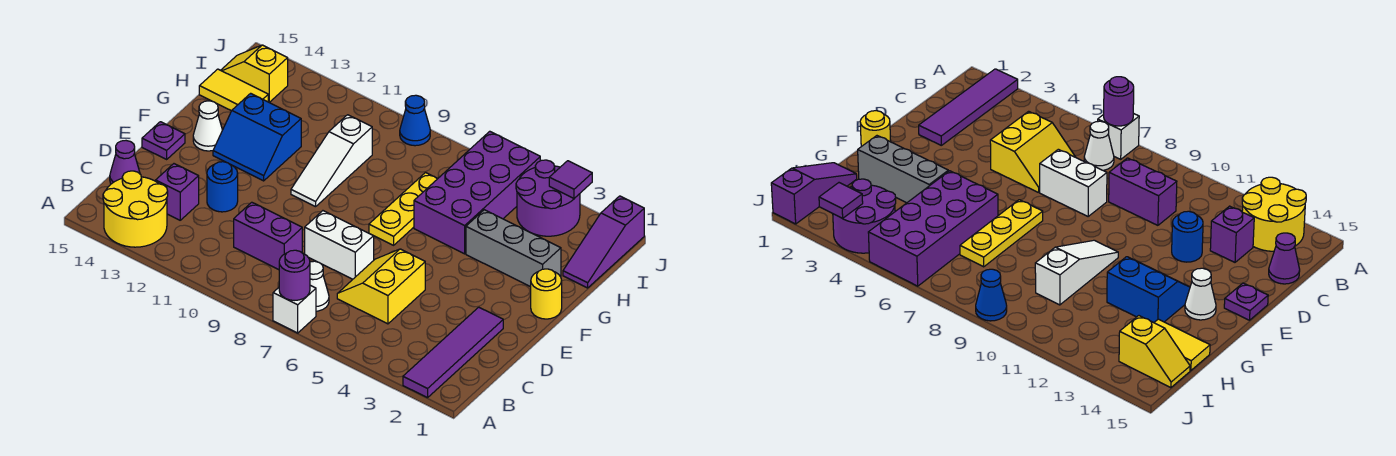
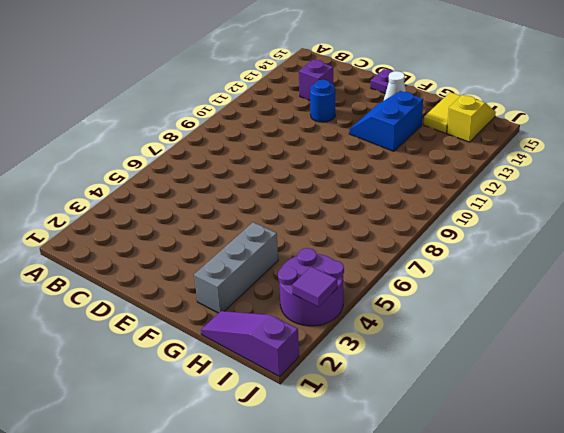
none -> purple 1x4 tile [403,307,503,398]
none -> white 1x1 brick [273,285,316,333]
none -> yellow 2x2 round brick [103,171,168,247]

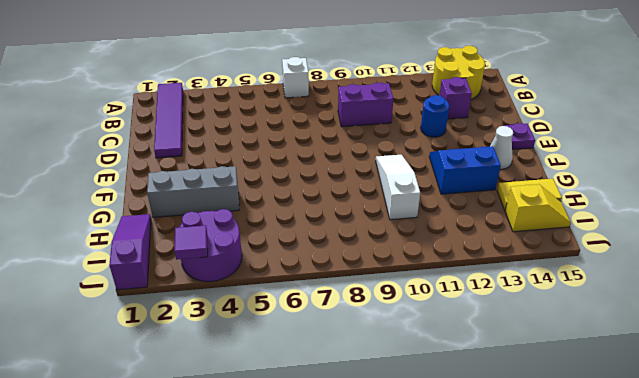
none -> white 1x1 cone [310,261,329,311]
none -> yellow 2x2 slope [337,249,425,324]
none -> purple 1x1 cone [110,141,140,184]

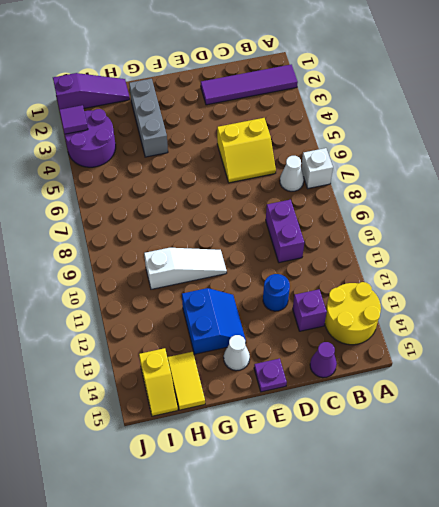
none -> white 1x2 brick [305,211,374,279]
none -> yellow 1x1 round brick [531,269,562,319]
none -> yellow 1x3 plate [369,173,438,245]

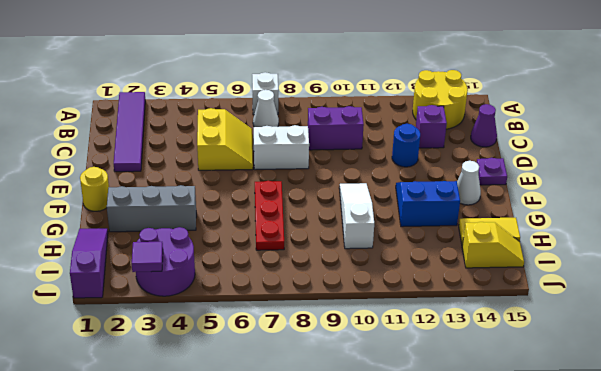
red 1x3 plate [255,181,284,250] -> yellow 1x3 plate [369,173,438,245]
none -> purple 2x4 brick [414,131,540,254]
none -> blue 1x1 cone [400,95,430,146]
none -> purple 1x1 round brick [279,250,310,300]

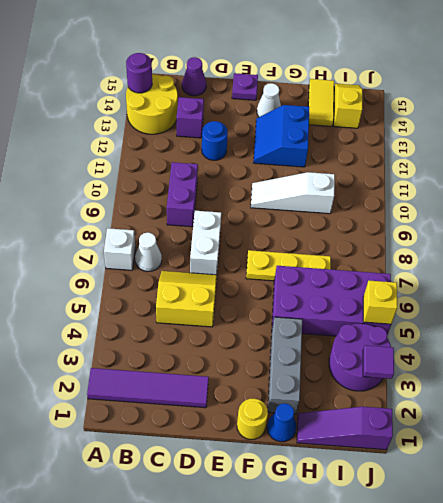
purple 1x1 round brick [126,53,152,93] -> purple 1x1 round brick moved to [279,250,310,300]
blue 1x1 cone [267,403,296,442] -> blue 1x1 cone moved to [400,95,430,146]
yellow 1x1 brick [363,281,397,324] -> none

